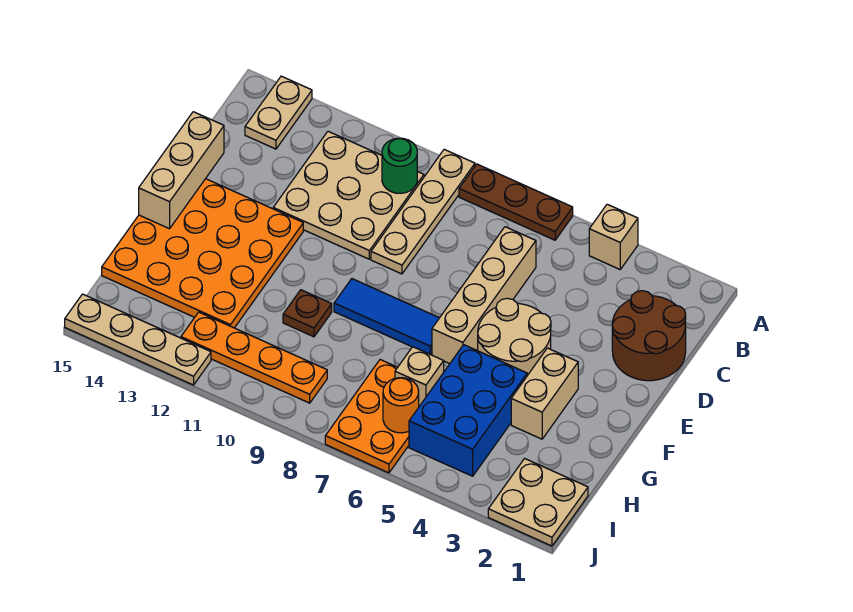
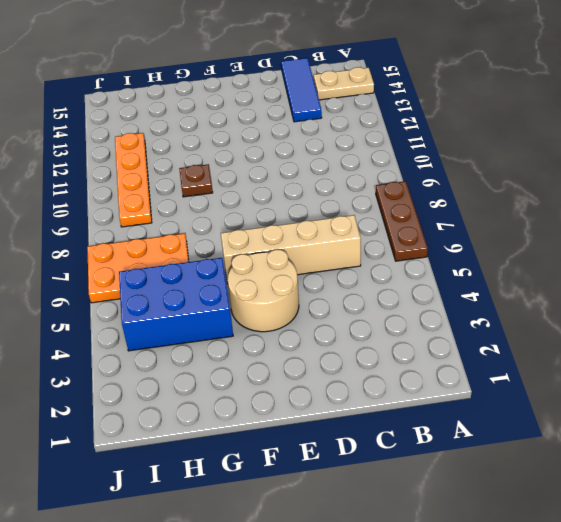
blue 1x3 tile [281,58,322,122] -> blue 1x3 tile moved to [334,279,439,355]
none -> tan 1x1 brick [589,204,638,269]
none -> tan 1x4 plate [371,149,475,274]
none -> tan 3x3 plate [273,131,424,259]

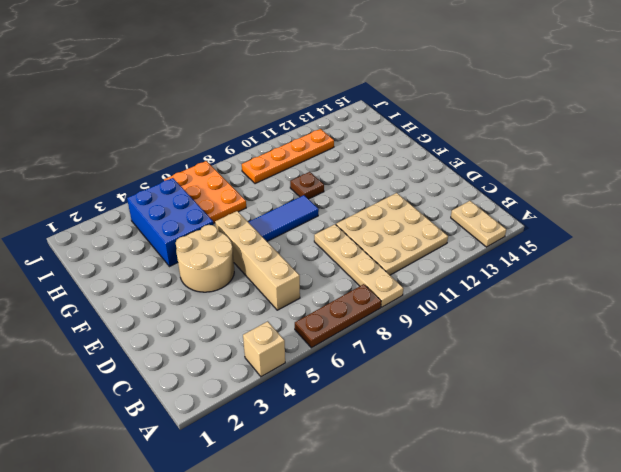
none -> brown 2x2 round brick [612,291,686,381]
none -> orange 4x4 plate [102,179,303,328]
none -> tan 1x2 brick [511,348,578,439]

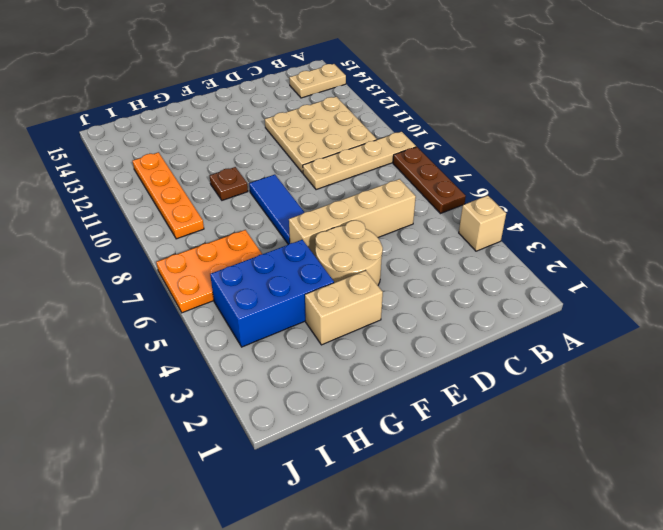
none -> brown 2x2 round brick [612,291,686,381]
none -> orange 4x4 plate [102,179,303,328]
none -> tan 2x2 plate [488,459,588,546]

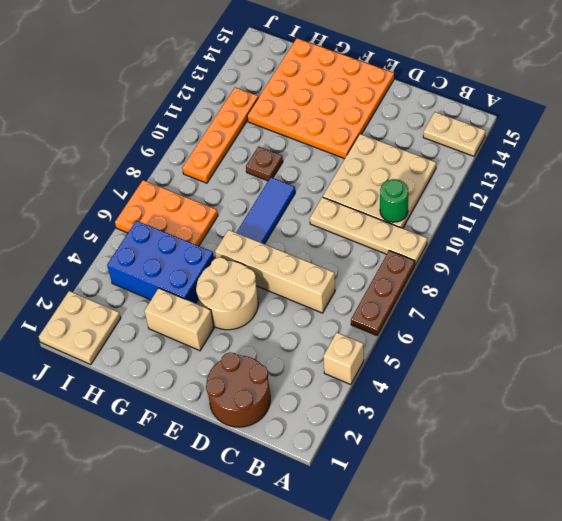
none -> tan 1x4 plate [65,294,211,385]
none -> tan 1x3 brick [139,112,224,229]
none -> tan 1x1 brick [395,347,444,406]

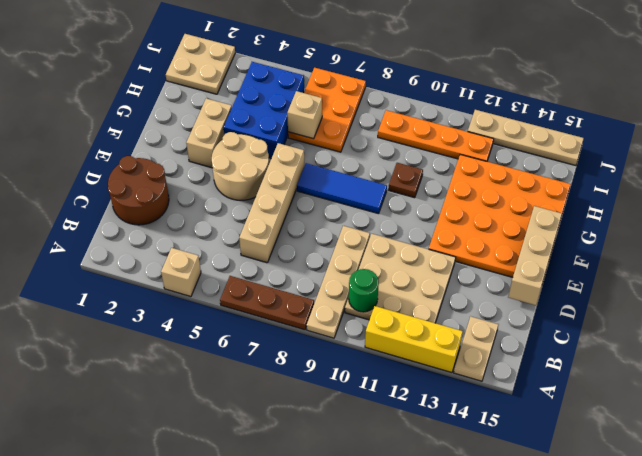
yellow 1x3 brick [365,306,463,373] -> none
none -> orange 1x1 round brick [383,378,419,433]

